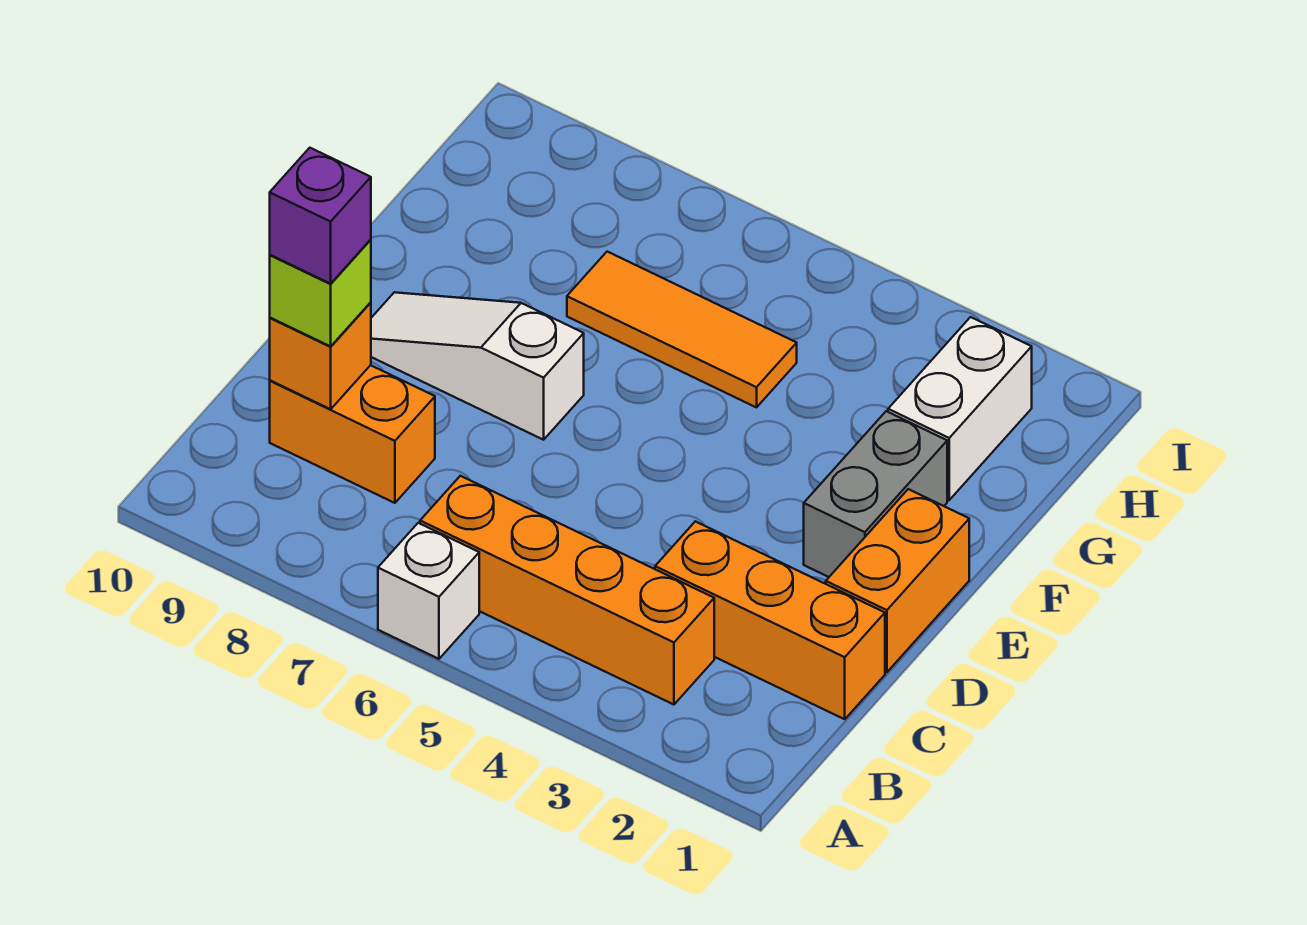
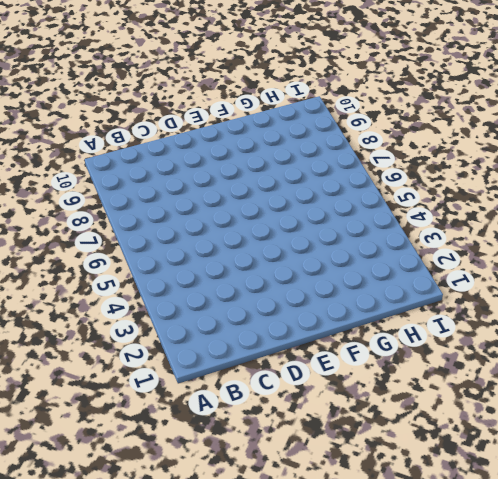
none -> white 1x1 brick [378,523,479,659]
none -> orange 1x4 brick [420,476,714,705]
none -> orange 1x3 brick [655,521,885,719]

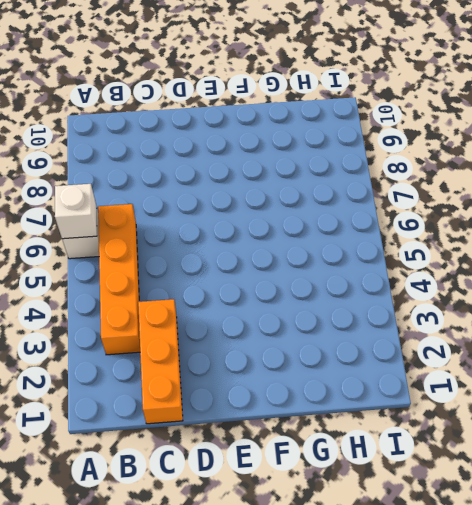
white 1x1 brick [55,184,97,239] -> none
none -> orange 1x2 brick [270,365,435,503]
none -> orange 1x2 brick [826,489,969,672]
none -> grey 1x2 brick [804,411,947,577]

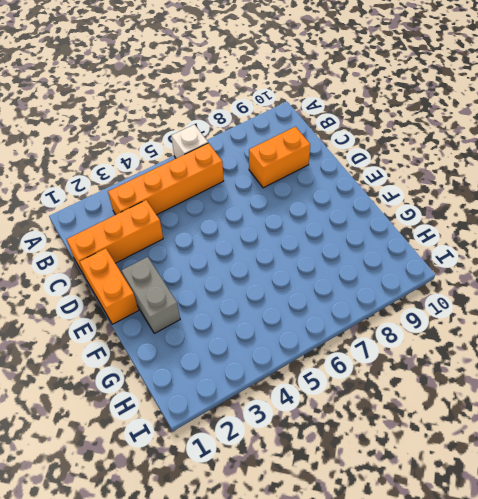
none -> white 1x3 slope [371,292,584,440]
none -> white 1x2 brick [888,317,1032,500]
none -> orange 1x3 tile [567,252,797,407]

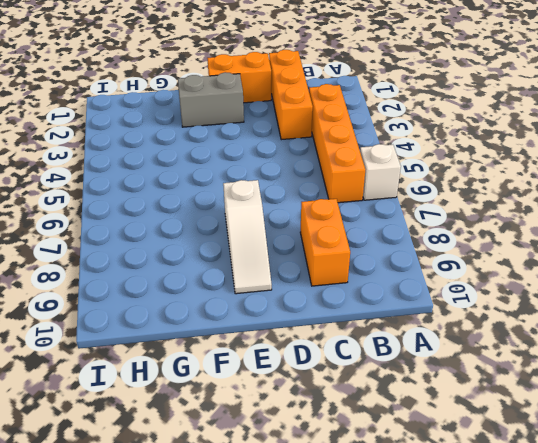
none -> white 1x2 brick [888,317,1032,500]
none -> orange 1x3 tile [567,252,797,407]
none -> orange 1x1 brick [270,302,371,409]

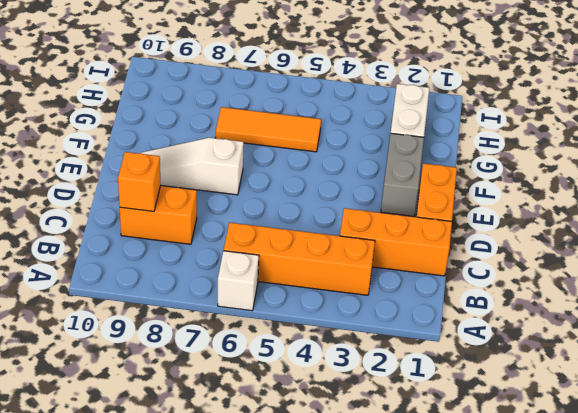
none -> lime 1x1 brick [270,240,371,346]
none -> purple 1x1 brick [270,148,371,284]

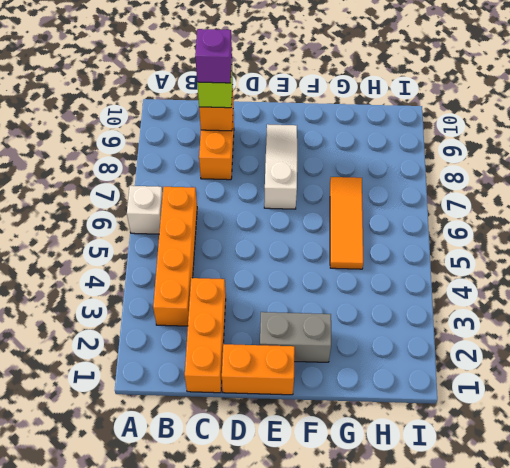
none -> white 1x2 brick [888,317,1032,500]

